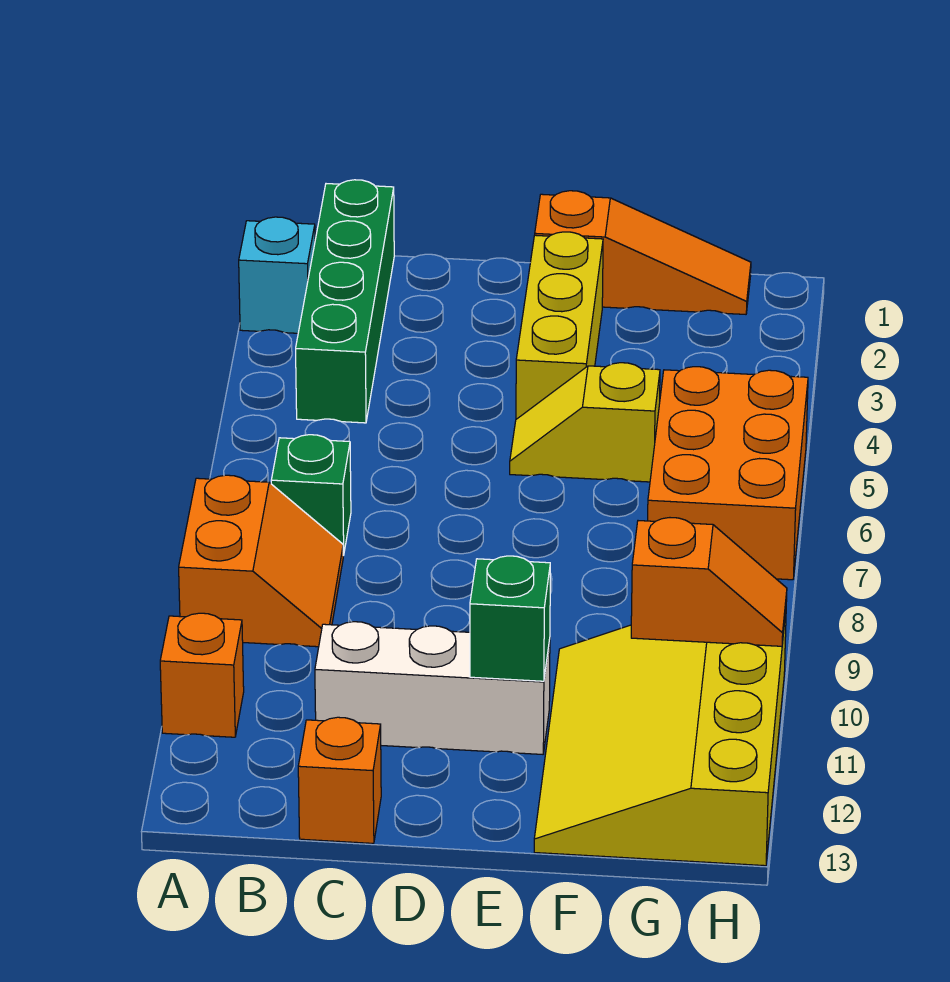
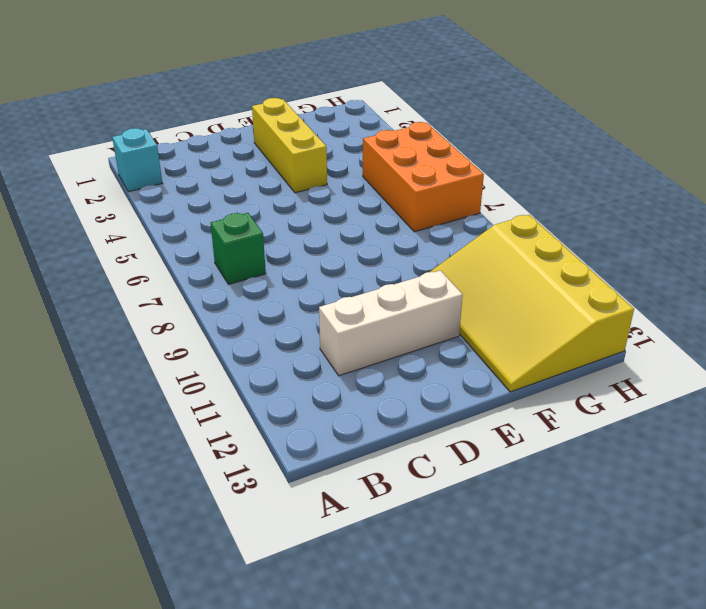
none -> orange 2x2 slope [179,475,343,647]
none -> orange 1x1 brick [160,613,244,737]
none -> green 1x4 brick [296,180,394,423]

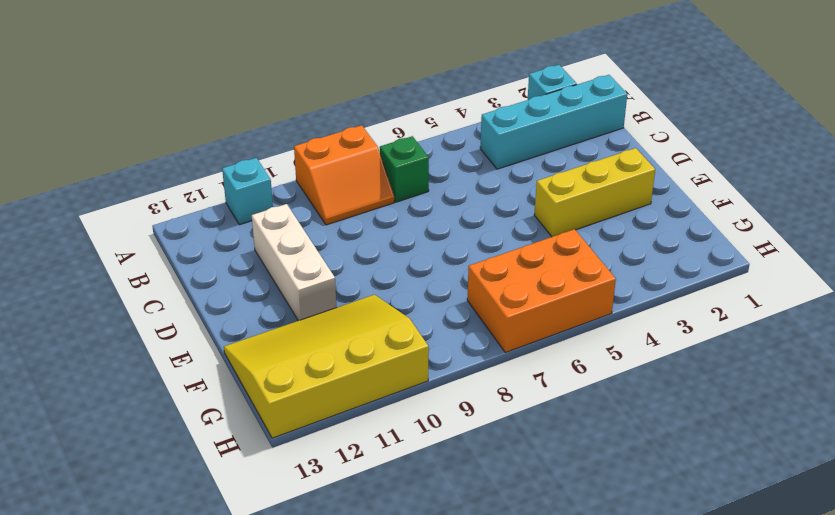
cyan 1x1 brick [222,158,273,225] -> orange 1x1 brick [160,613,244,737]
cyan 1x4 brick [480,75,627,169] -> green 1x4 brick [296,180,394,423]
none -> orange 1x1 brick [298,717,381,843]
none -> orange 1x3 slope [535,191,751,314]
none -> yellow 1x2 slope [510,363,660,482]

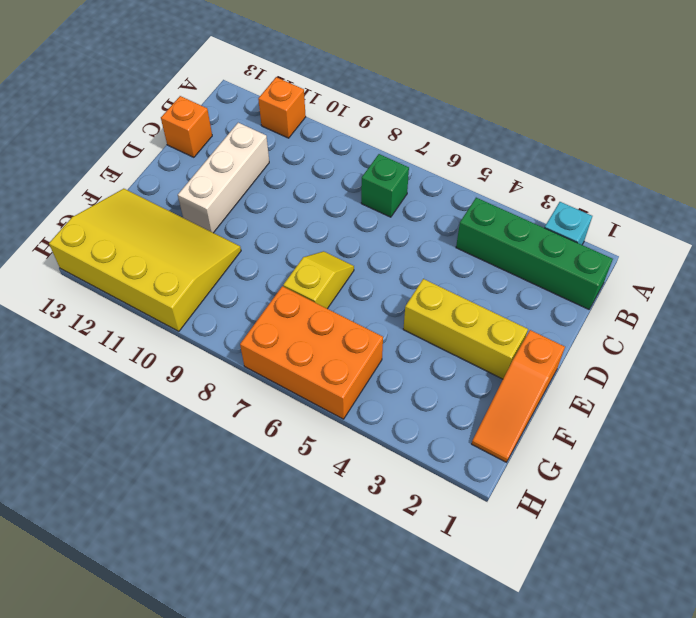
yellow 1x2 slope [283,251,354,309] -> yellow 1x2 slope moved to [510,363,660,482]
none -> orange 2x2 slope [179,475,343,647]
none -> green 1x1 brick [470,556,550,681]
none -> orange 1x2 slope [631,518,787,646]

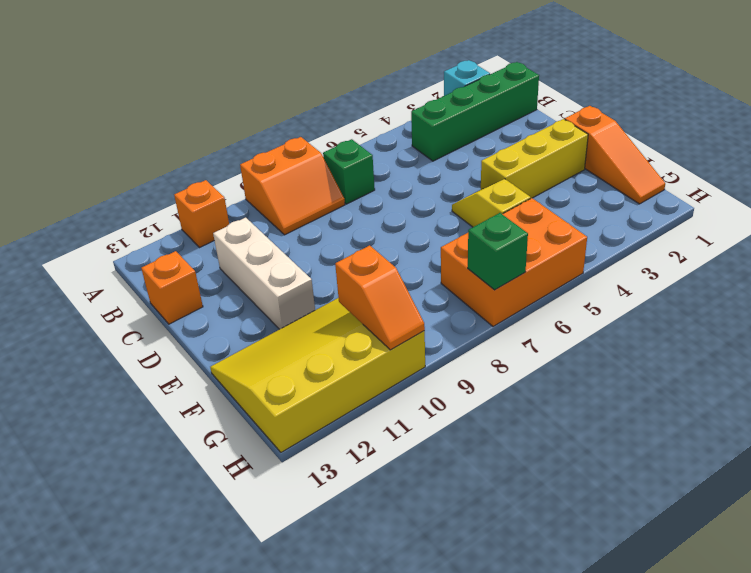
green 1x1 brick [468,213,528,290] -> green 1x1 brick moved to [470,556,550,681]

